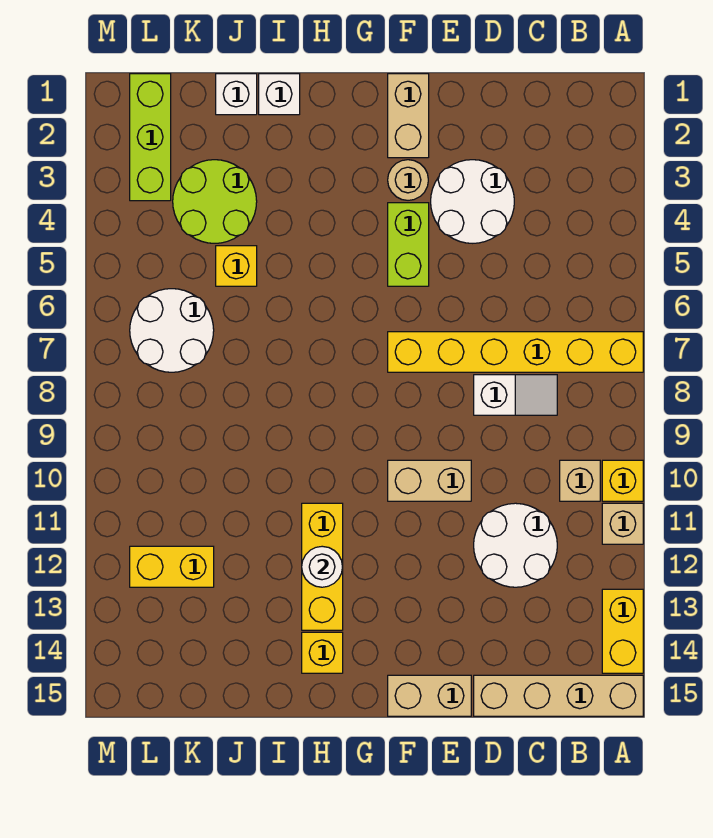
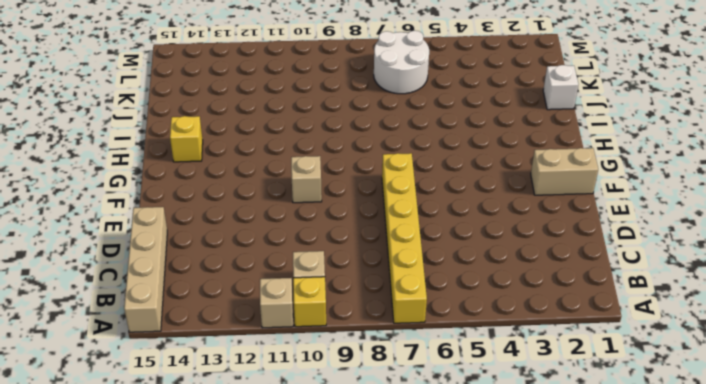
tan 1x1 brick [291,156,322,203] -> tan 1x2 brick [388,460,471,501]
none -> yellow 1x2 brick [602,589,643,673]
none -> white 1x2 slope [474,375,557,415]
none -> white 2x2 round brick [474,503,557,587]

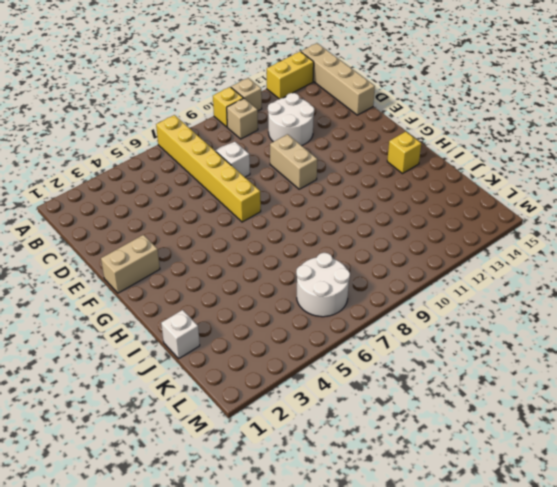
none -> white 2x2 round brick [431,160,514,243]
none -> tan 1x2 brick [388,675,471,716]
none -> tan 1x1 round brick [388,160,428,200]

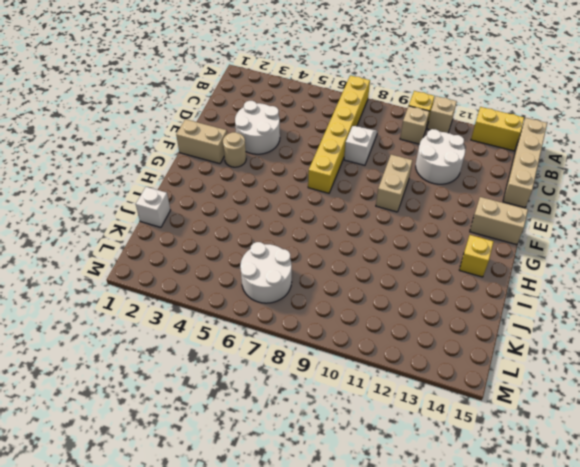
tan 1x2 brick [470,197,528,245] -> tan 1x2 brick turned to [388,675,471,716]
none -> lime 1x2 brick [388,203,429,286]
none -> yellow 1x3 brick [302,503,343,630]
none -> white 1x1 brick [259,74,300,115]

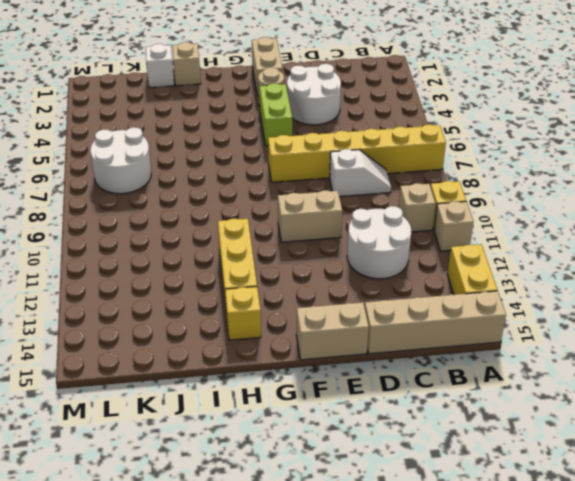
tan 1x1 brick [172,42,201,86] -> white 1x1 brick [259,74,300,115]
none -> lime 2x2 round brick [173,160,257,243]
none -> yellow 1x1 brick [216,246,257,286]
none -> yellow 1x2 brick [130,546,214,587]

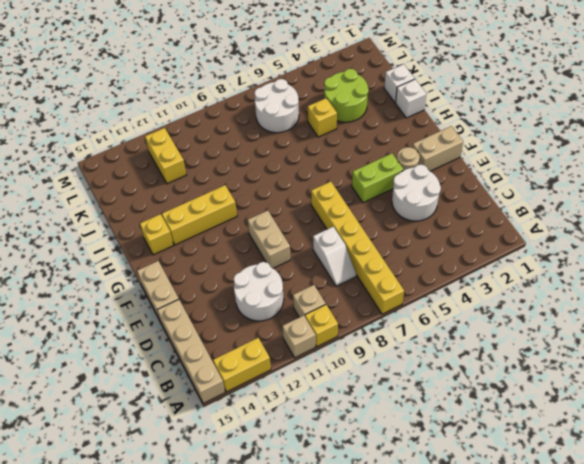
none -> lime 1x3 brick [130,74,171,201]
none -> white 1x1 round brick [302,546,343,587]

